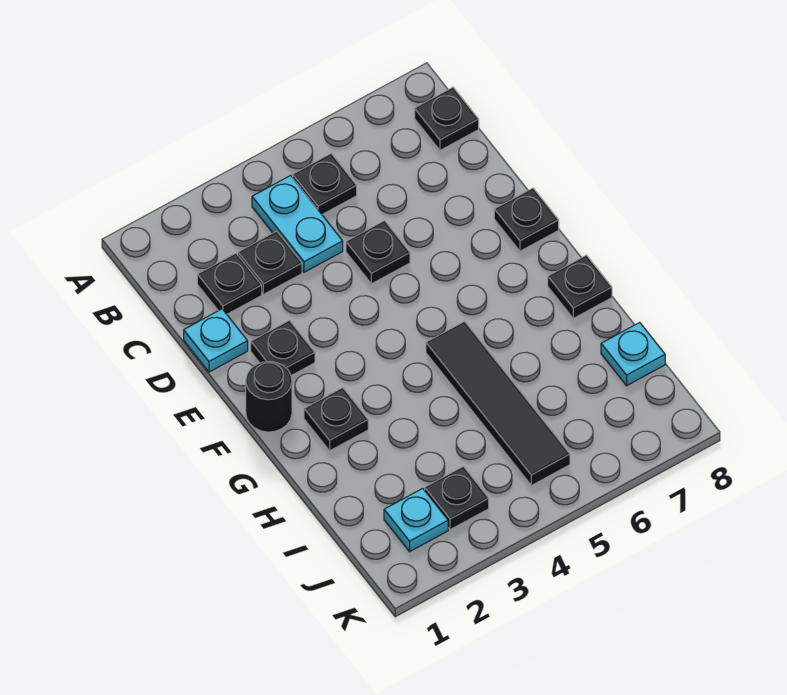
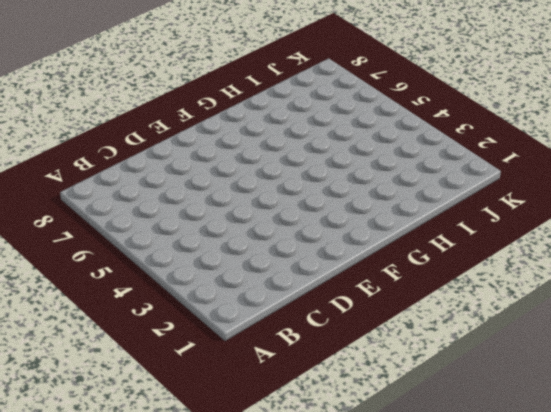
none -> cyan 1x2 plate [252,175,343,272]
none -> black 1x1 plate [293,154,357,214]
none -> black 1x1 plate [415,87,479,150]

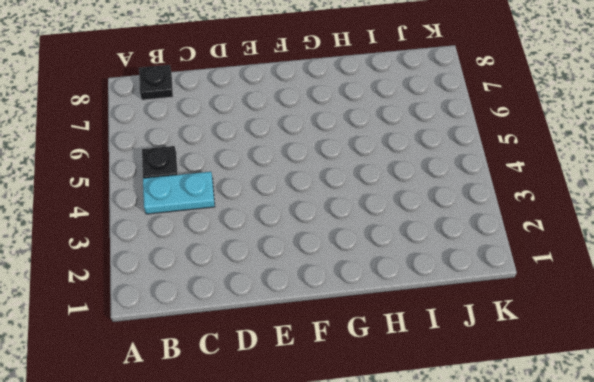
none -> black 1x1 plate [197,253,262,314]
none -> black 1x1 plate [238,231,302,294]
none -> cyan 1x1 plate [184,309,248,372]

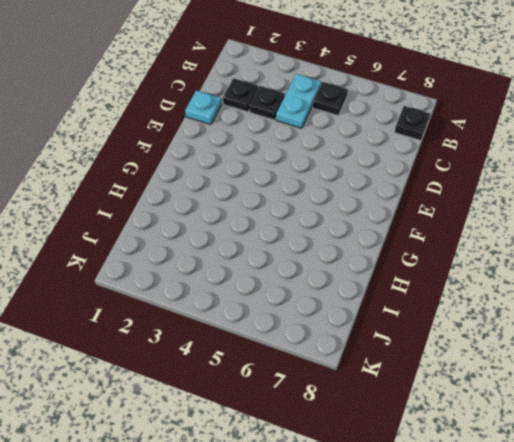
none -> black 1x1 plate [346,221,410,284]
none -> black 1x1 plate [251,320,315,376]
none -> black 1x1 plate [494,188,559,251]

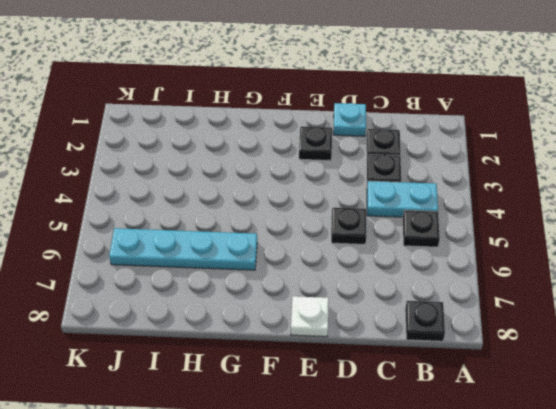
white 1x1 plate [291,296,329,337] -> black 1x1 plate [494,188,559,251]
cyan 1x4 plate [109,228,257,270] -> none
none -> black 1x1 round brick [246,362,292,432]
none -> black 1x1 plate [304,388,368,451]
none -> black 1x4 tile [426,322,570,485]

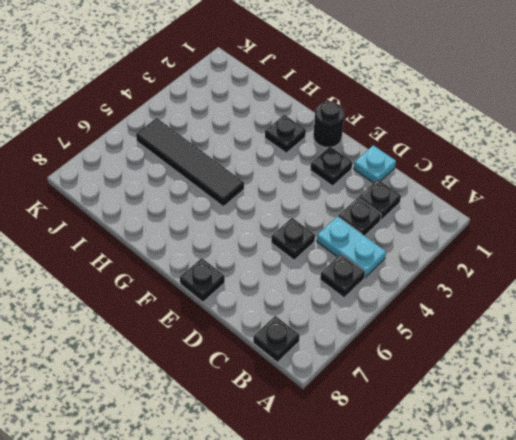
none -> black 1x1 plate [548,255,612,318]
none -> cyan 1x1 plate [601,322,665,386]
none -> cyan 1x1 plate [384,488,448,552]

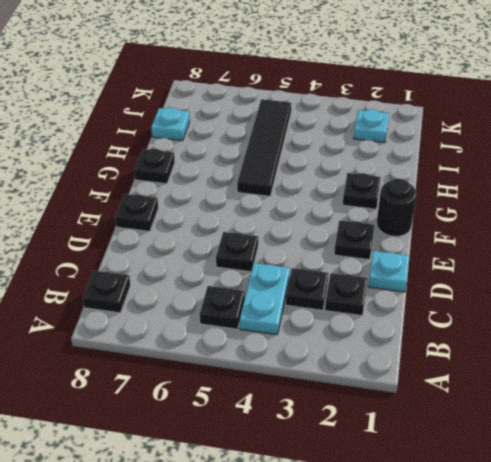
none -> black 1x1 plate [425,466,489,530]

